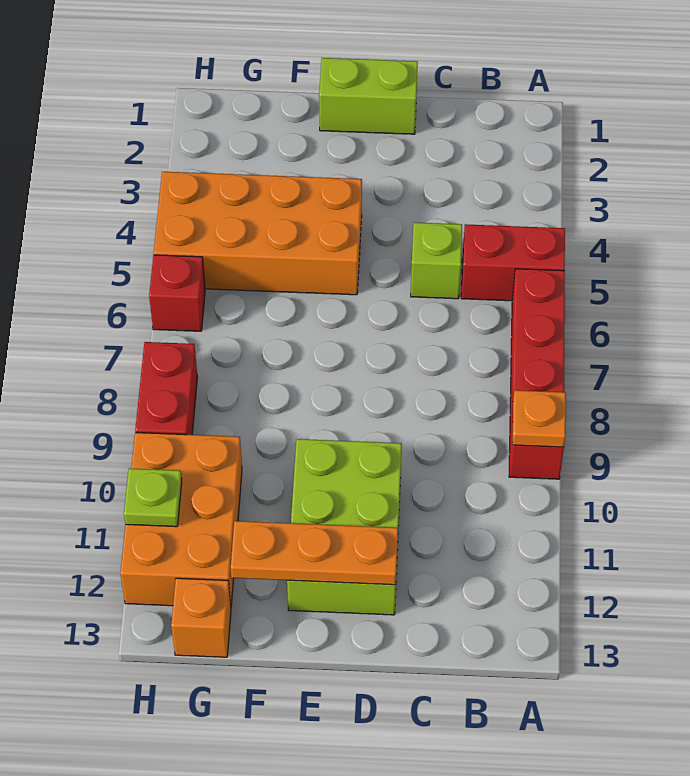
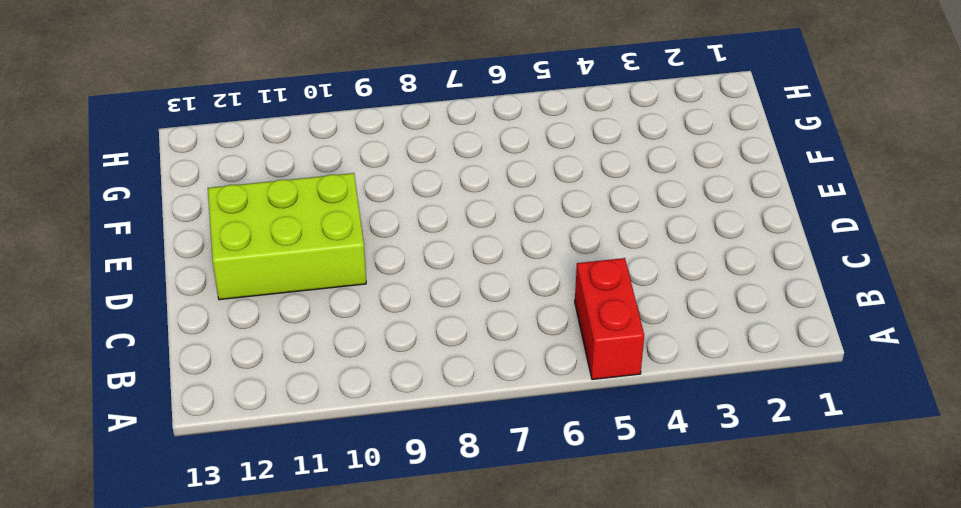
none -> red 1x4 brick [509,269,565,479]
none -> lime 1x1 brick [411,223,462,299]
none -> lime 1x2 brick [319,58,418,134]

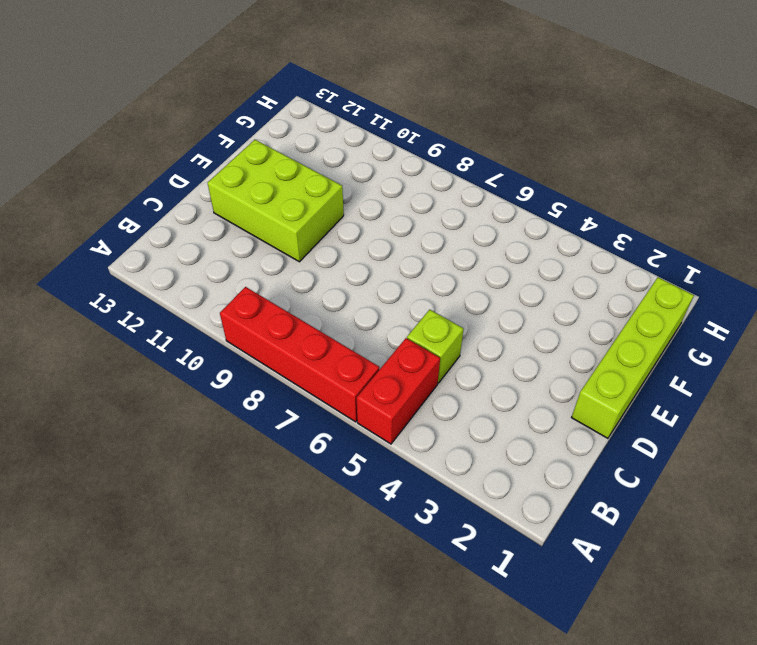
lime 1x4 brick [572,277,694,438] -> lime 1x2 brick [319,58,418,134]
none -> orange 2x4 brick [154,172,362,295]
none -> orange 2x3 brick [120,433,242,606]
none -> orange 1x1 brick [171,578,231,657]

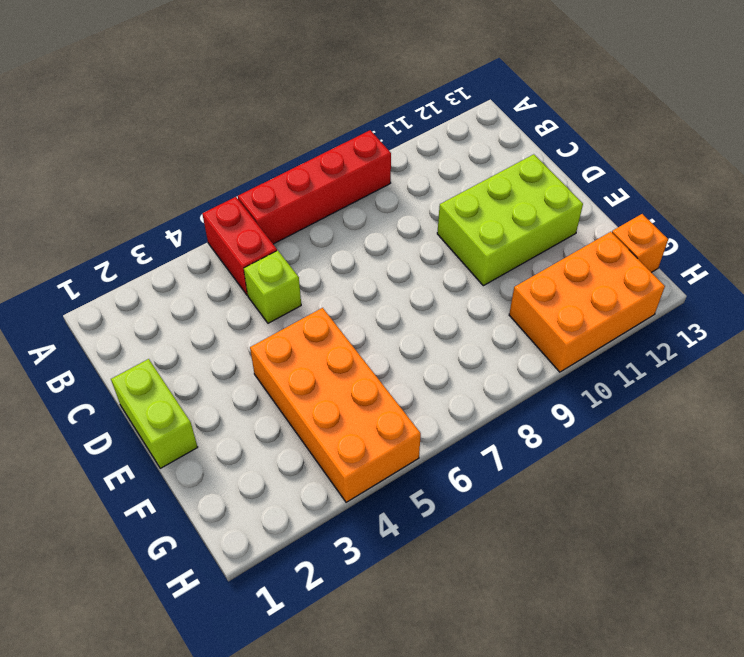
none -> red 1x1 brick [149,255,205,331]
none -> red 1x2 brick [135,342,197,435]
none -> orange 1x1 plate [512,390,566,447]

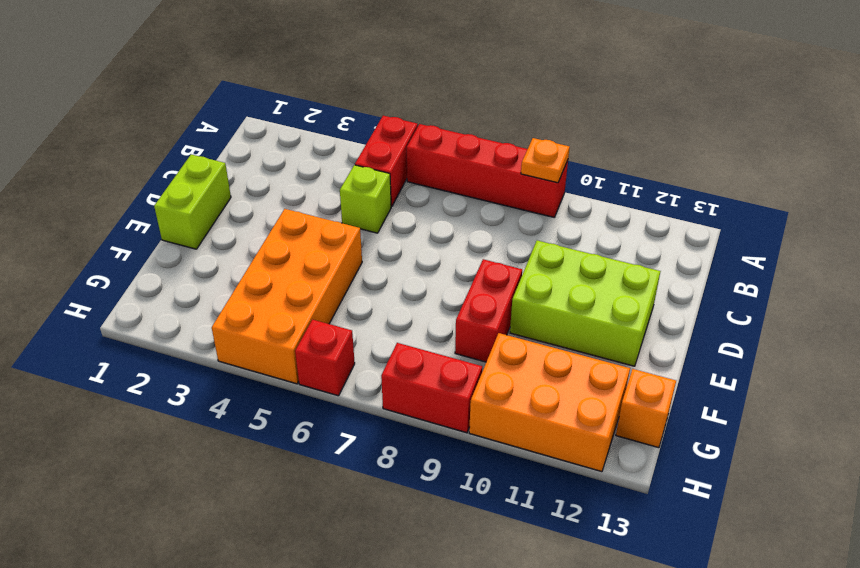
red 1x2 brick [455,259,522,362] -> none
none -> orange 1x3 plate [231,521,398,585]
none -> lime 1x1 plate [124,468,182,527]

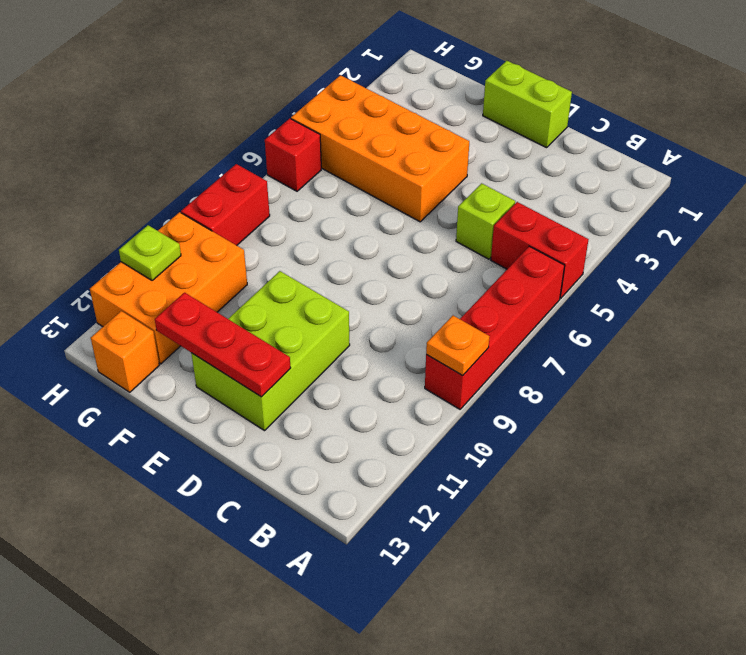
red 1x3 plate [155,293,291,397] -> orange 1x3 plate [231,521,398,585]

